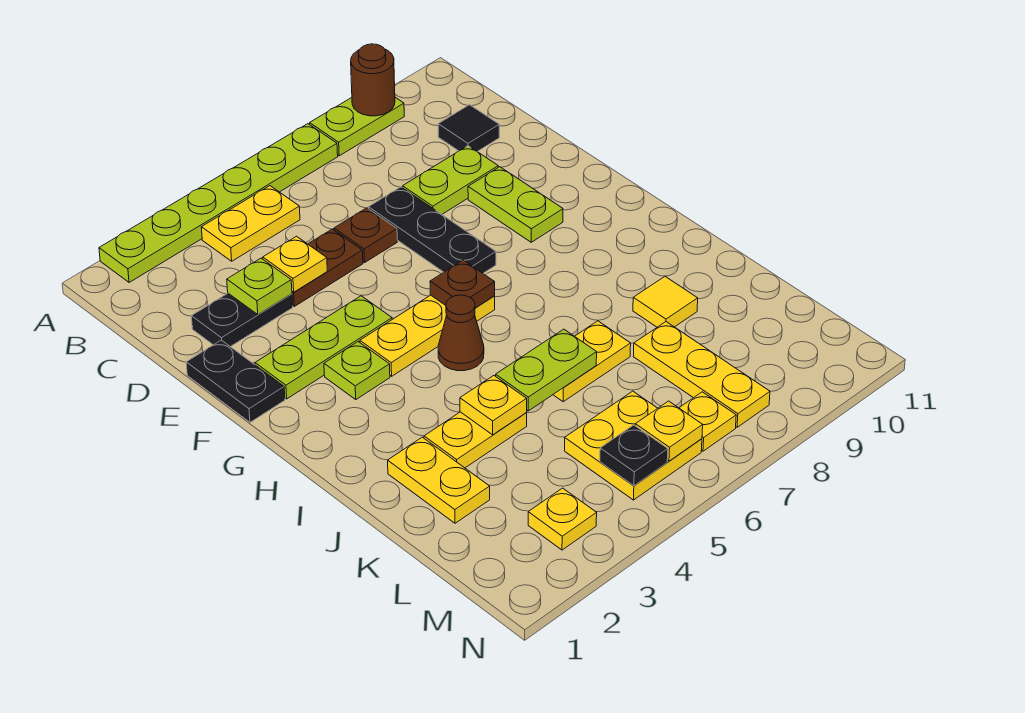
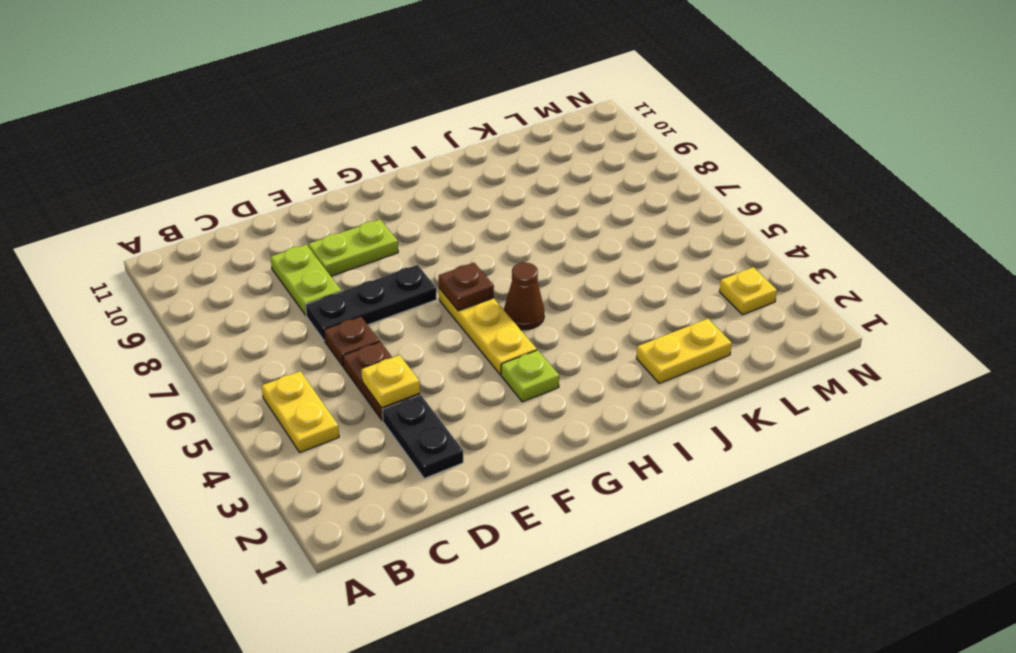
none -> lime 1x6 plate [99,124,338,282]
none -> lime 1x2 plate [310,97,404,156]
none -> black 1x1 tile [438,105,499,152]
none -> black 1x2 plate [186,340,285,422]

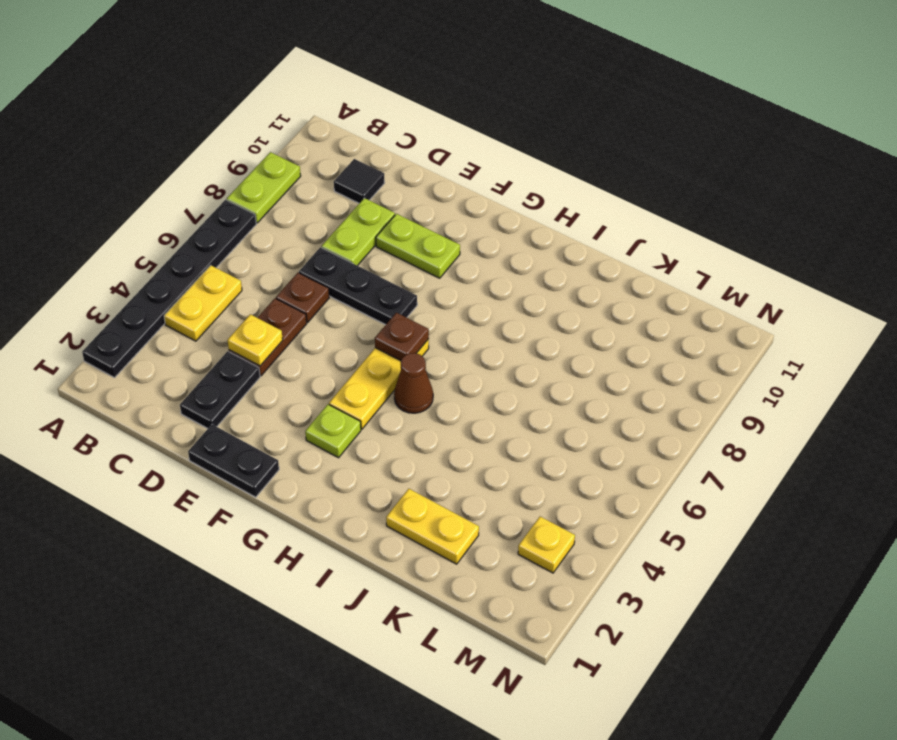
black 1x6 plate [82,200,256,378] -> lime 1x6 plate [99,124,338,282]
none -> lime 1x3 plate [255,296,392,399]
none -> yellow 1x2 plate [424,412,527,468]
none -> yellow 1x2 plate [553,321,631,402]
none -> yellow 1x1 tile [633,277,698,327]

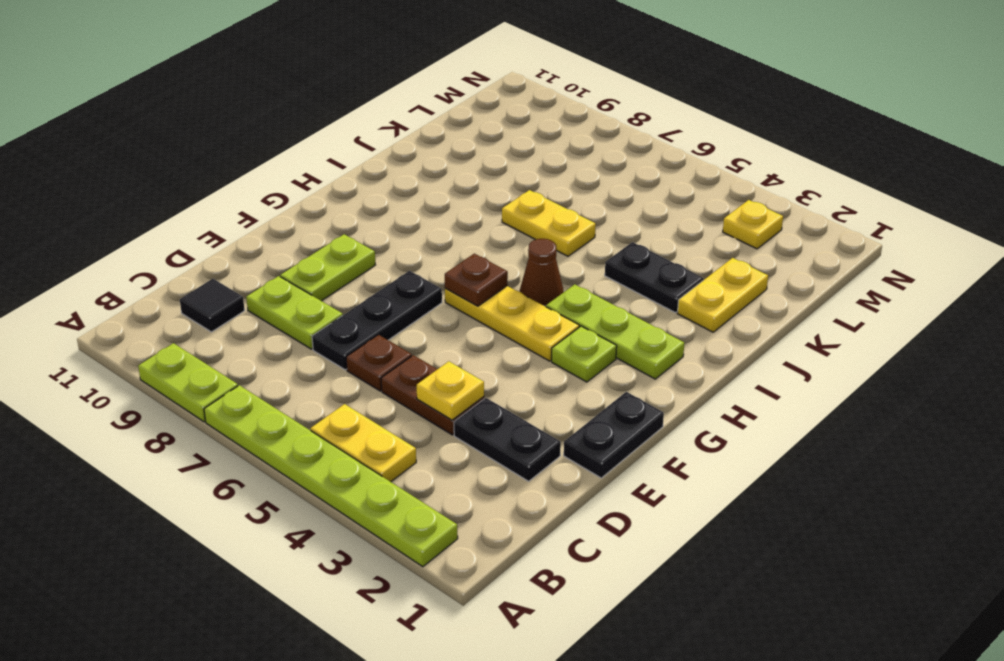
lime 1x3 plate [546,284,684,379] -> lime 1x3 plate moved to [255,296,392,399]
black 1x2 plate [605,242,703,313] -> yellow 1x2 plate [424,412,527,468]
none -> yellow 1x1 tile [633,277,698,327]
none -> yellow 1x3 plate [633,322,770,427]
none -> yellow 2x2 plate [565,391,702,500]
none -> yellow 1x1 plate [679,392,736,451]

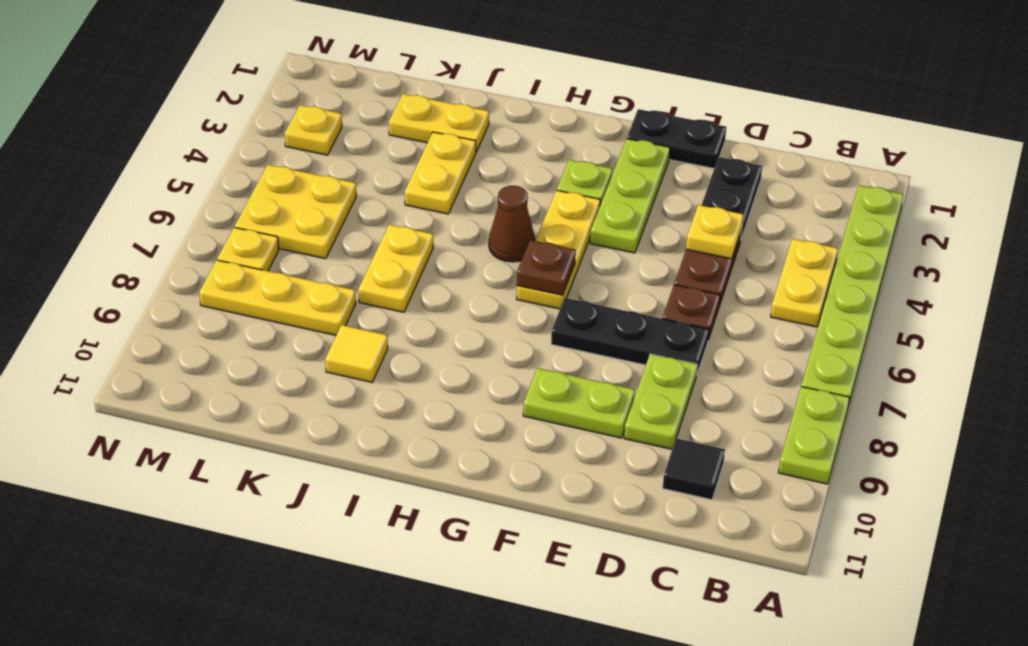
none -> brown 1x1 round brick [351,44,395,116]
none -> lime 1x1 plate [227,258,292,315]
none -> yellow 1x1 plate [460,376,527,435]
none -> lime 1x2 plate [496,329,597,411]

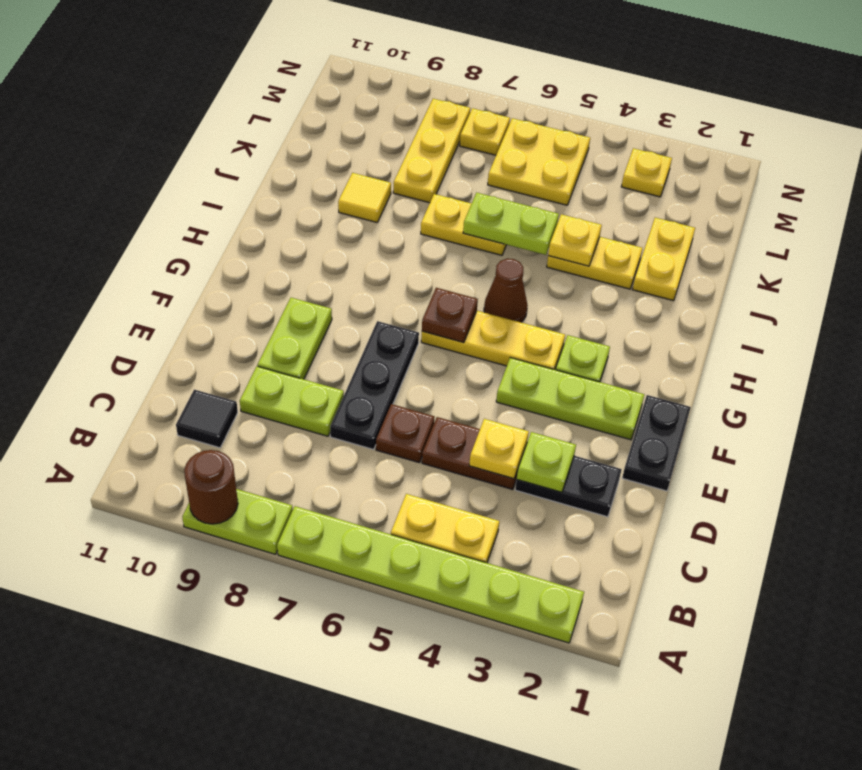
none -> black 1x1 plate [600,425,668,486]
none -> yellow 1x1 plate [635,401,703,461]

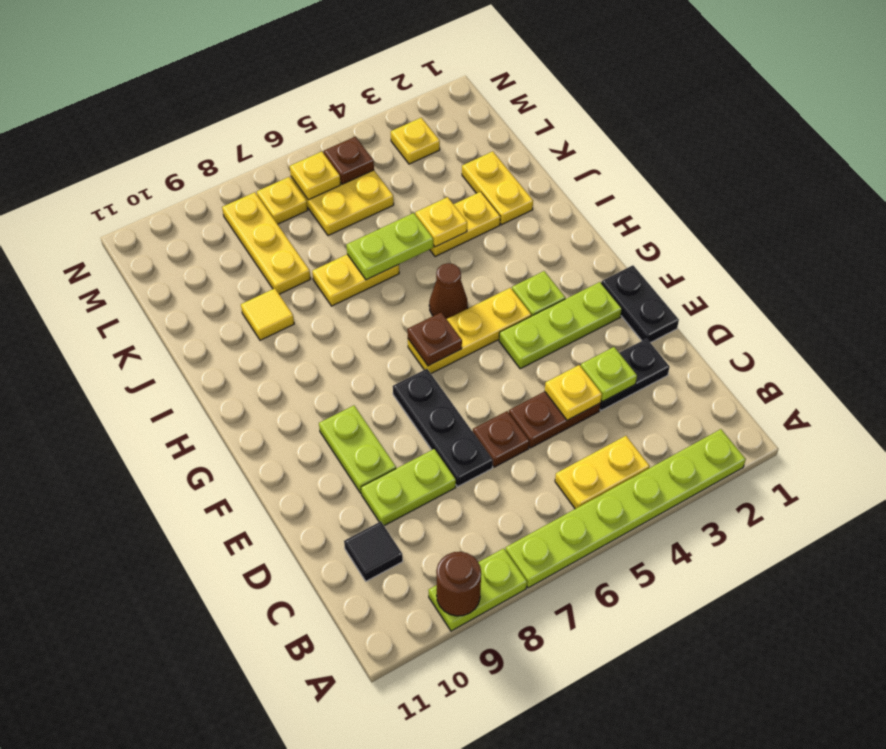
brown 1x1 plate [324,137,374,184] -> black 1x1 plate [600,425,668,486]

